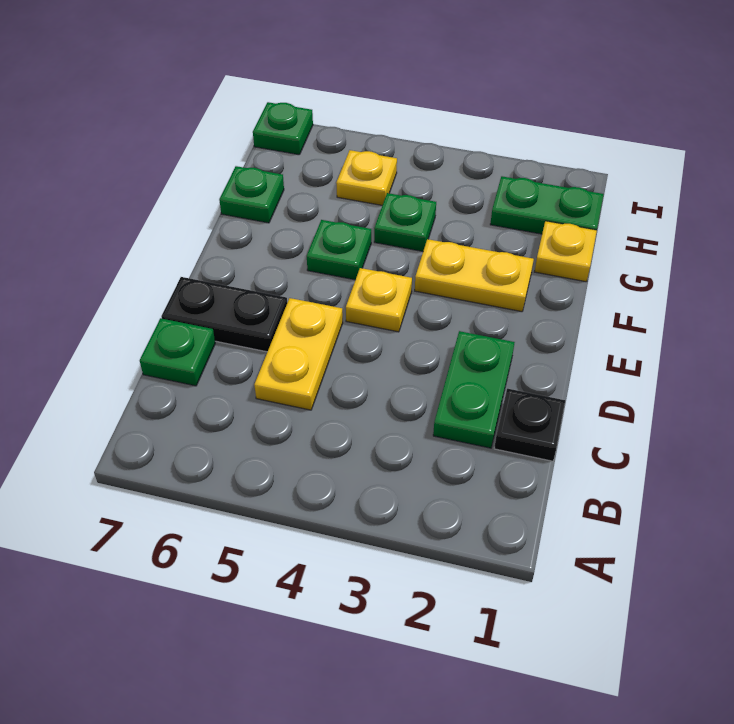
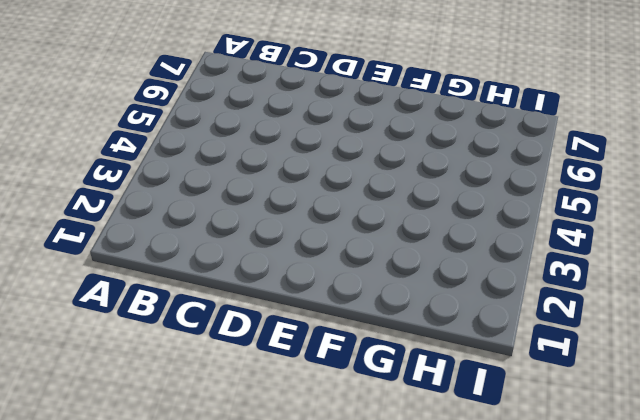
none -> black 1x1 plate [494,389,565,461]
none -> green 1x2 plate [433,331,515,448]
none -> yellow 1x2 plate [254,298,343,410]

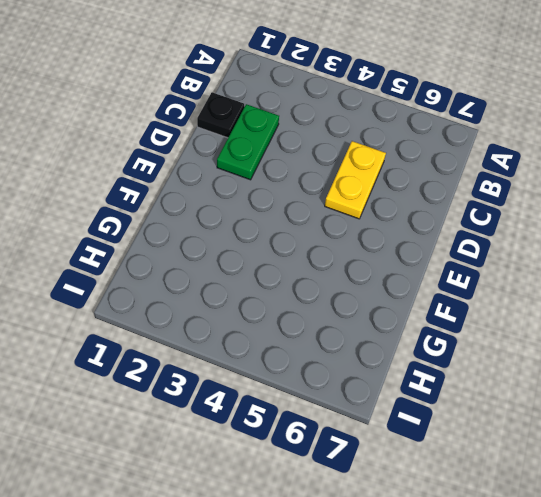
none -> green 1x1 plate [140,318,215,386]
none -> black 1x2 plate [161,277,287,352]
none -> yellow 1x1 plate [346,268,412,332]

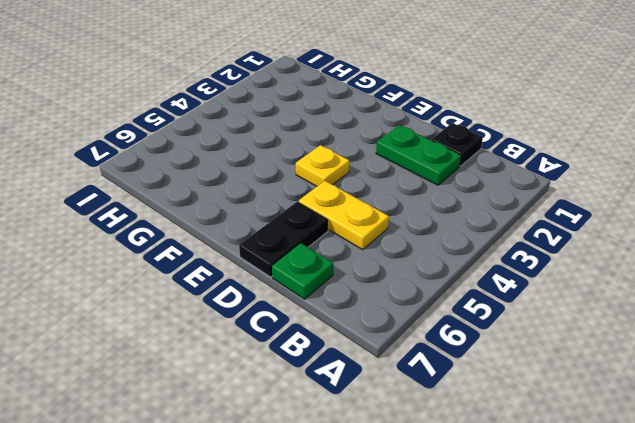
none -> yellow 1x2 plate [415,239,534,312]
none -> green 1x1 plate [307,220,371,280]
none -> yellow 1x1 plate [535,221,597,282]

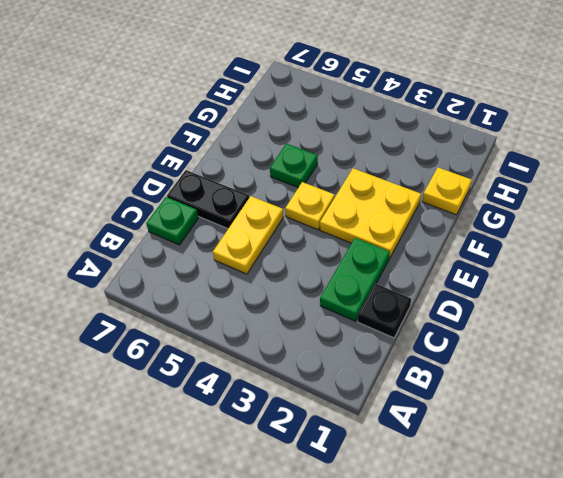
yellow 2x2 plate [320,168,421,258] -> yellow 1x2 plate [415,239,534,312]
none -> green 1x1 plate [374,193,436,251]
none -> green 1x1 plate [219,166,284,223]
none -> green 1x2 plate [490,176,604,234]

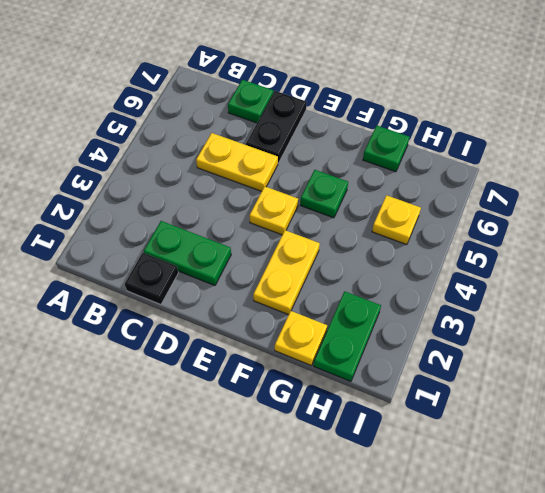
none -> green 1x1 plate [374,193,436,251]
none -> green 1x1 plate [253,102,313,155]

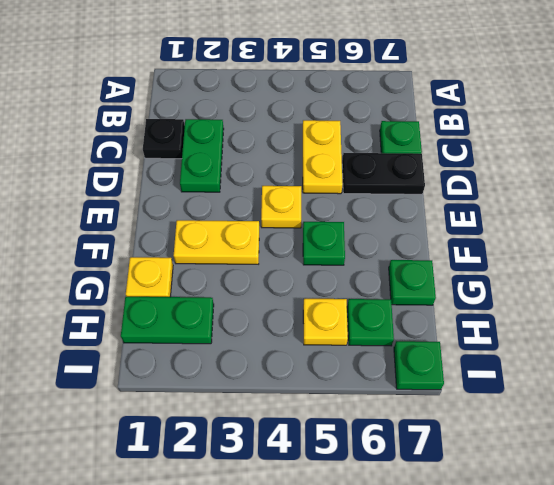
green 1x1 plate [347,299,394,346] -> green 1x1 plate moved to [374,193,436,251]

